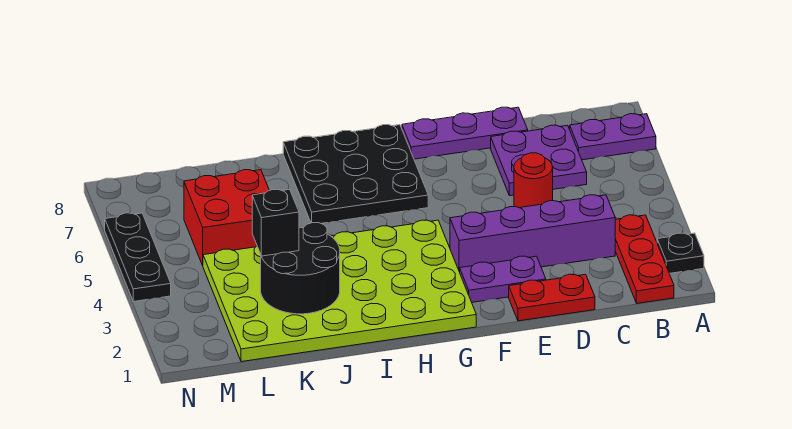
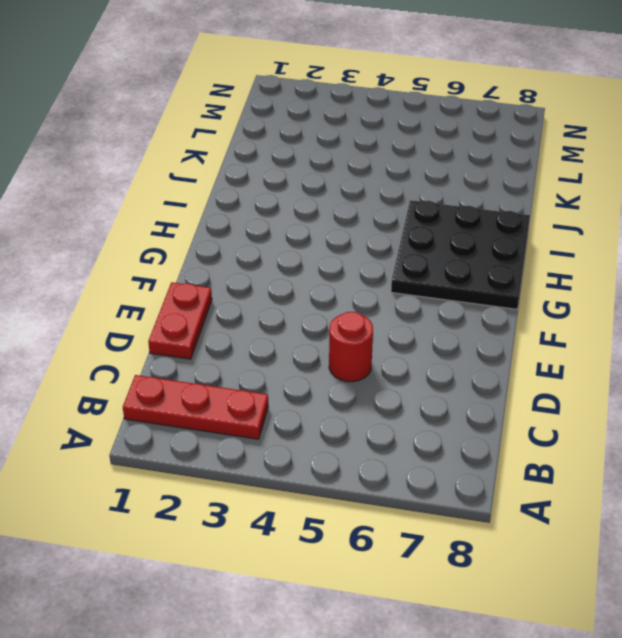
none -> black 1x1 plate [657,233,704,273]
none -> purple 1x2 plate [570,114,656,160]
none -> purple 1x4 brick [450,195,615,272]

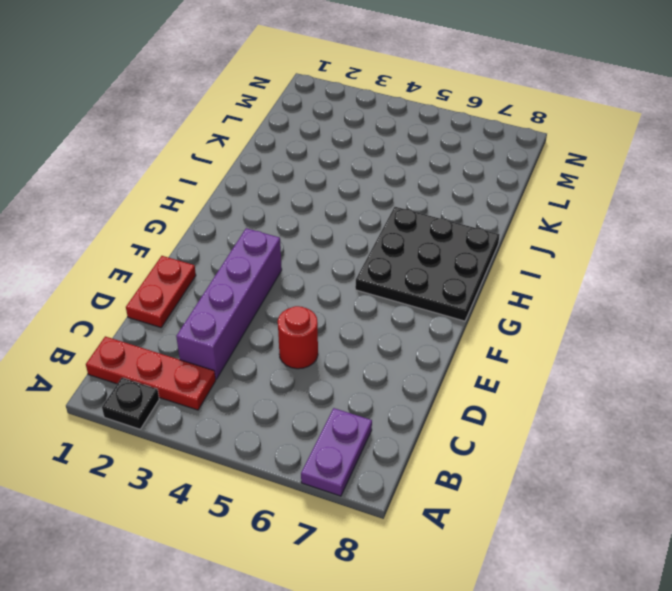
none -> purple 2x2 plate [491,125,587,196]
none -> purple 1x3 plate [402,107,528,159]
none -> purple 1x2 plate [460,256,546,302]

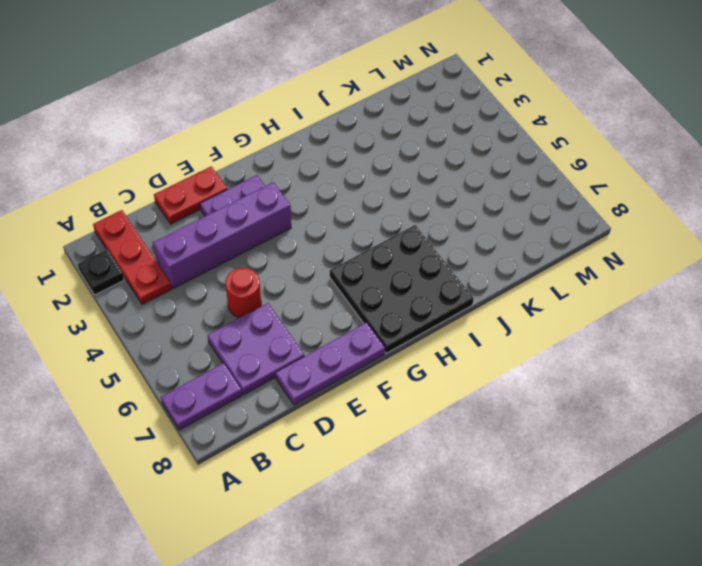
none -> lime 4x6 plate [203,220,476,362]
none -> red 2x2 brick [184,170,269,265]
none -> black 1x3 plate [105,213,171,302]

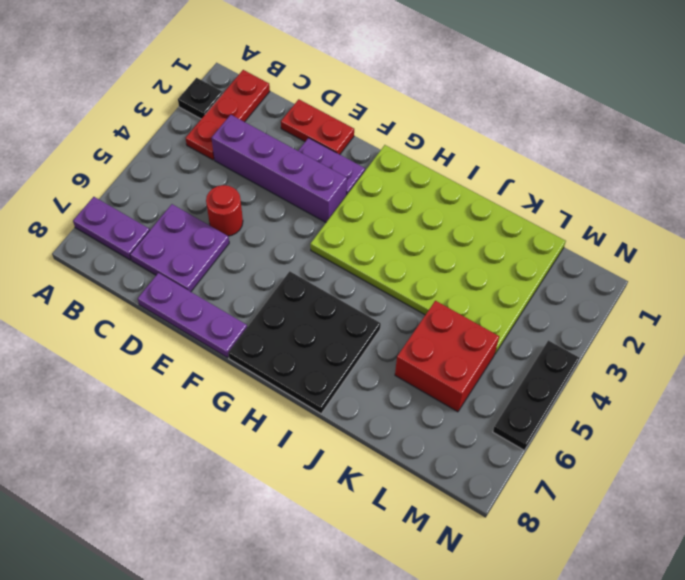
none -> black 2x2 round brick [261,223,340,314]
none -> black 1x1 brick [252,189,299,256]

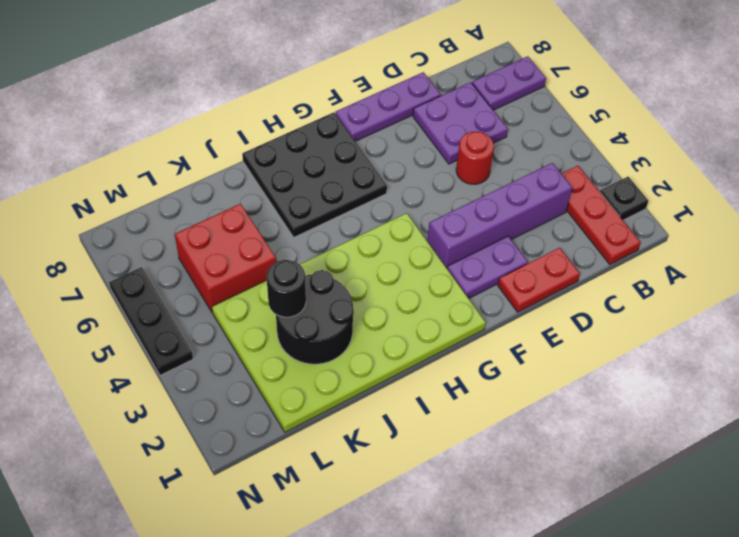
black 1x1 round brick [267,260,306,317] -> black 1x1 brick [252,189,299,256]

